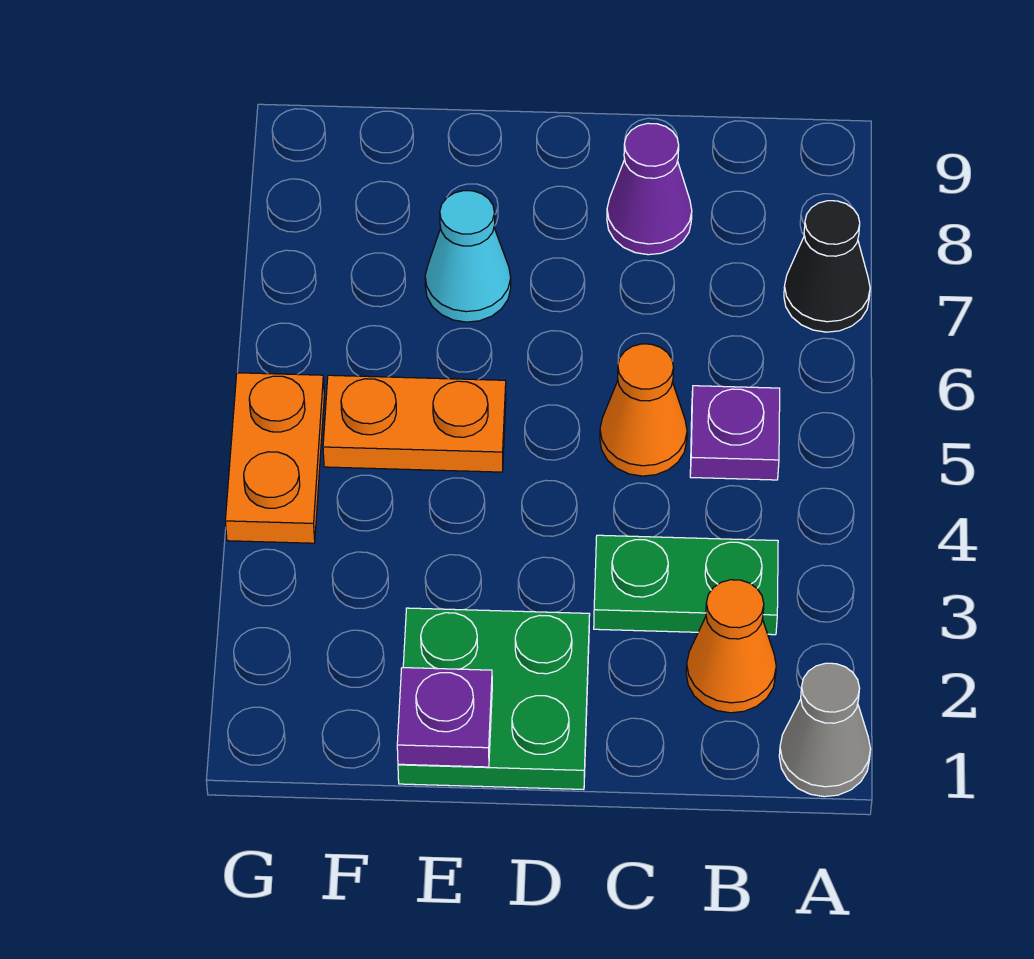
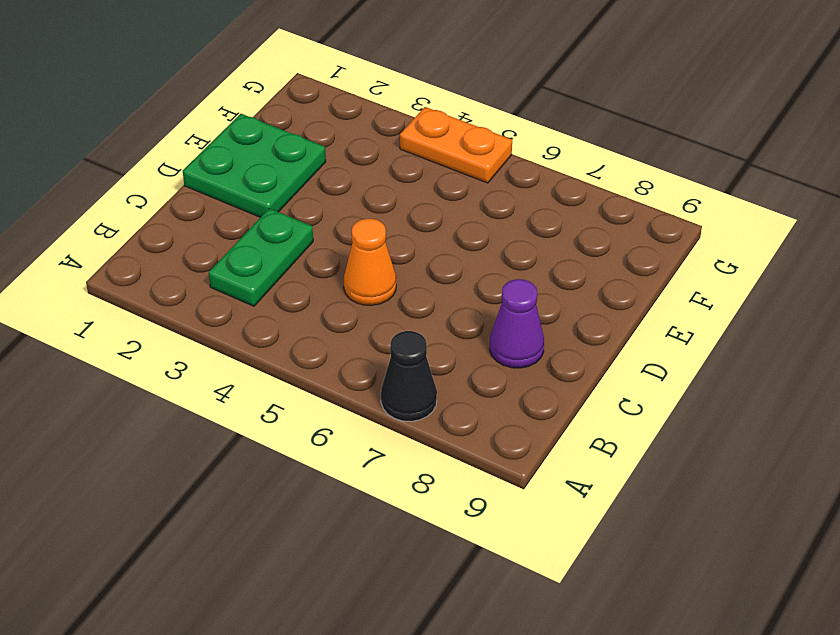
none -> grey 1x1 cone [779,663,871,797]
none -> orange 1x1 cone [686,580,776,713]
none -> purple 1x1 plate [690,386,780,480]

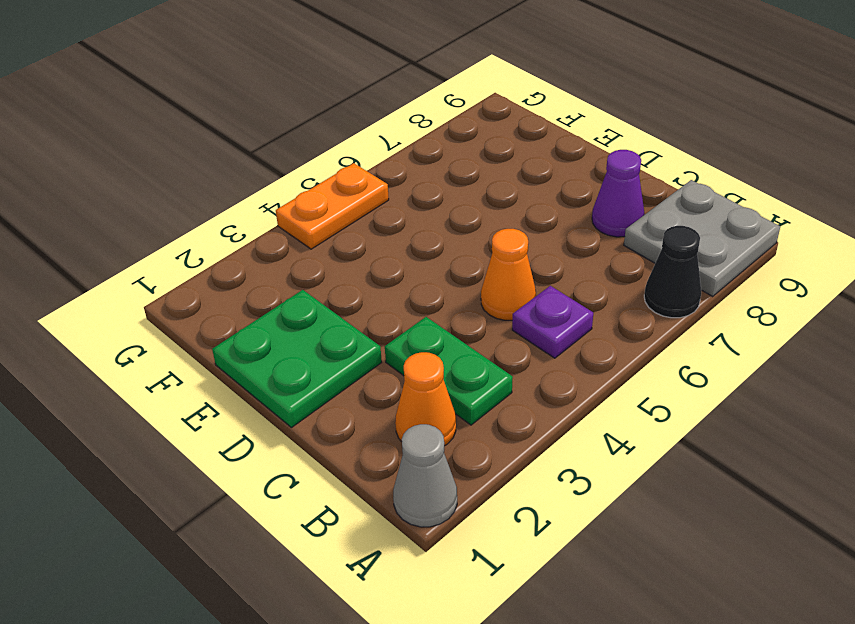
grey 2x2 plate [624,180,780,296] -> none
none -> orange 1x2 plate [323,375,506,472]
none -> cyan 1x1 cone [425,191,511,322]
none -> purple 1x1 plate [397,668,492,767]

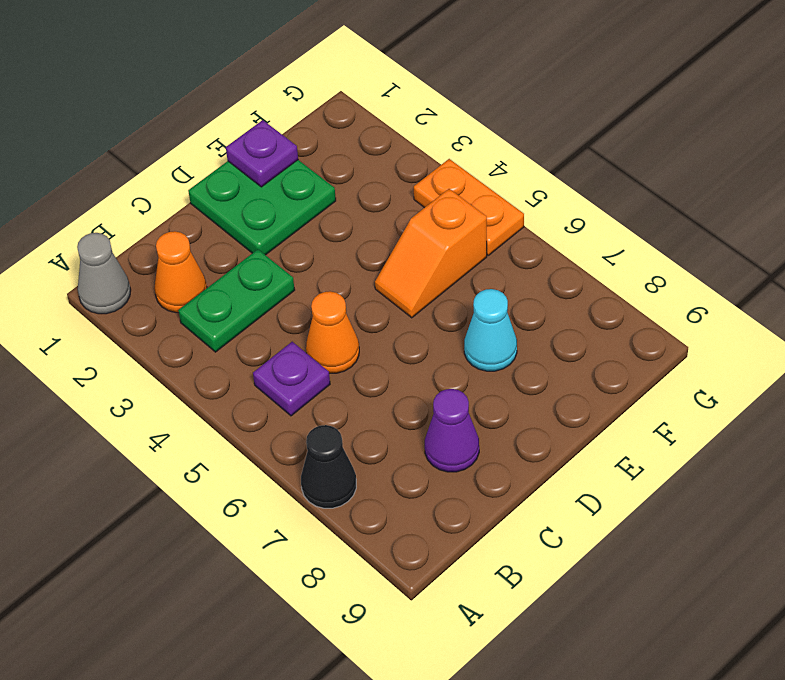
orange 1x2 slope [375,189,487,318] -> orange 1x2 plate [323,375,506,472]

